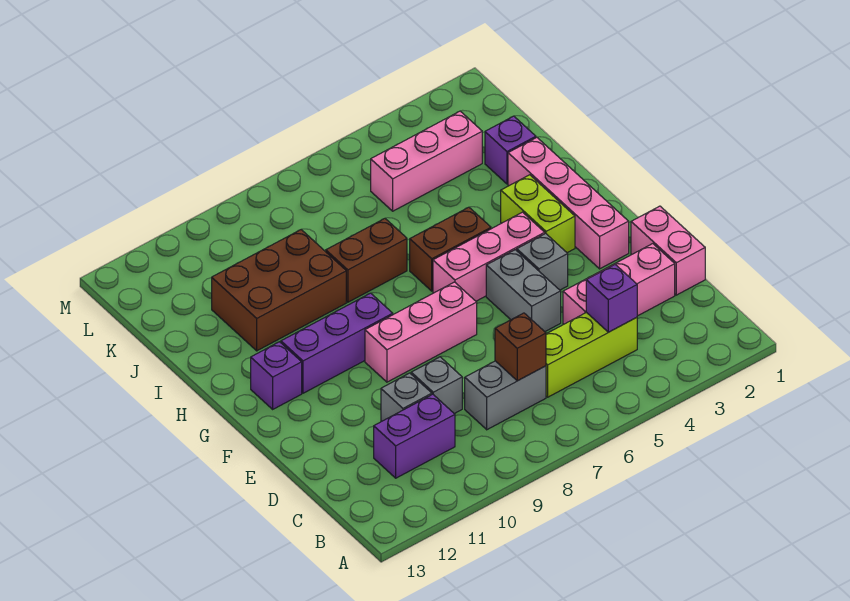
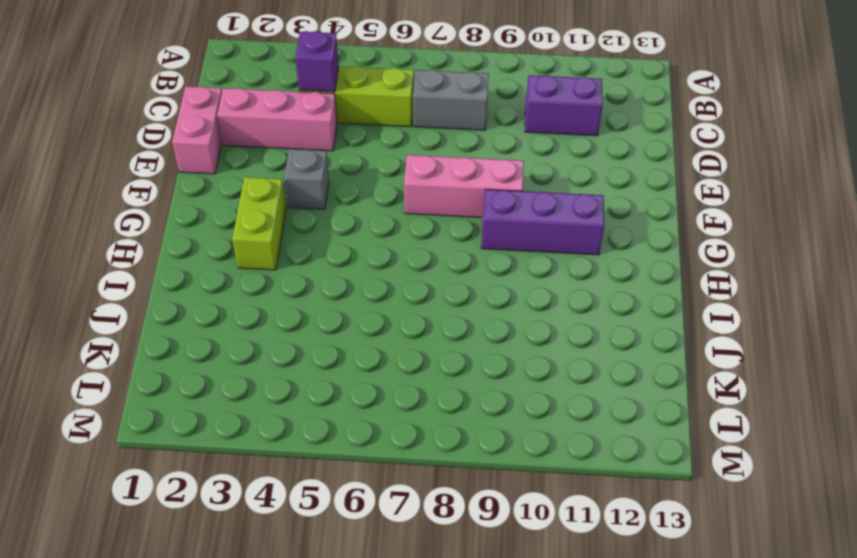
none -> grey 1x1 brick [411,357,462,414]
none -> grey 1x1 brick [381,373,432,421]
none -> grey 1x2 brick [486,250,561,332]

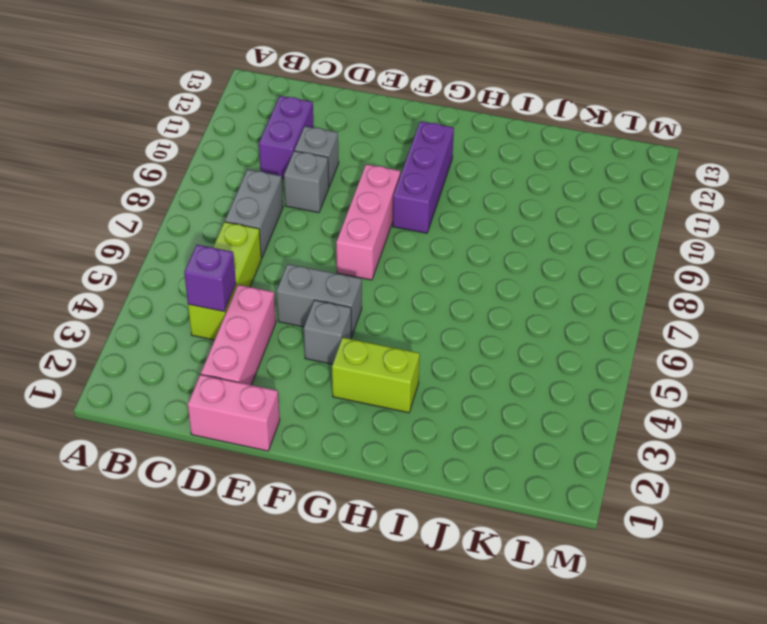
none -> pink 1x4 brick [508,138,629,269]
none -> pink 1x3 brick [433,212,545,301]
none -> purple 1x1 brick [251,342,302,409]

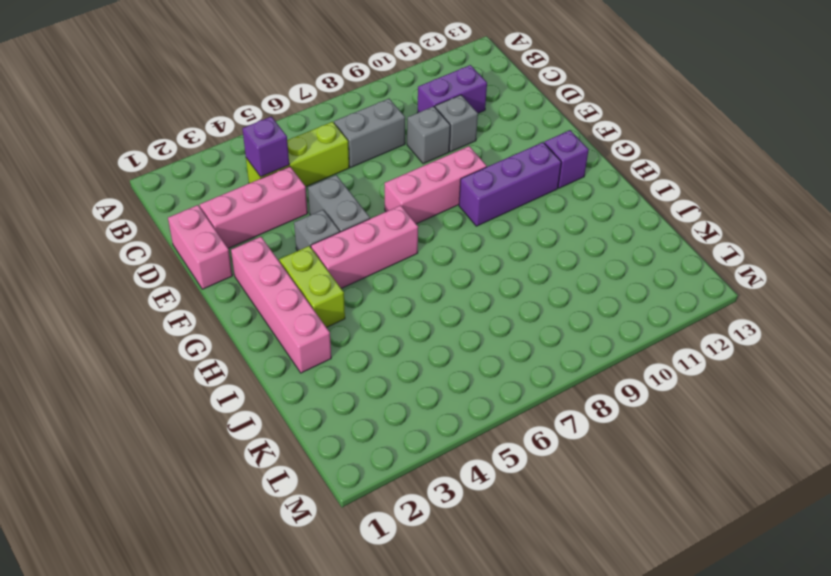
none -> brown 1x2 brick [410,207,491,291]
none -> brown 1x2 brick [326,219,407,302]
none -> brown 2x3 brick [212,230,346,351]

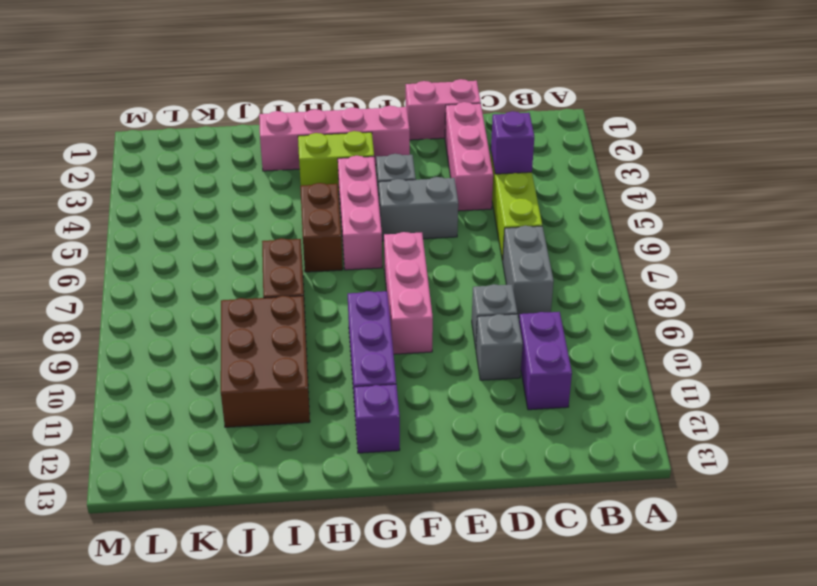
none -> purple 1x1 brick [485,116,536,184]
none -> pink 1x3 brick [371,111,482,211]
none -> brown 1x1 brick [495,313,546,381]

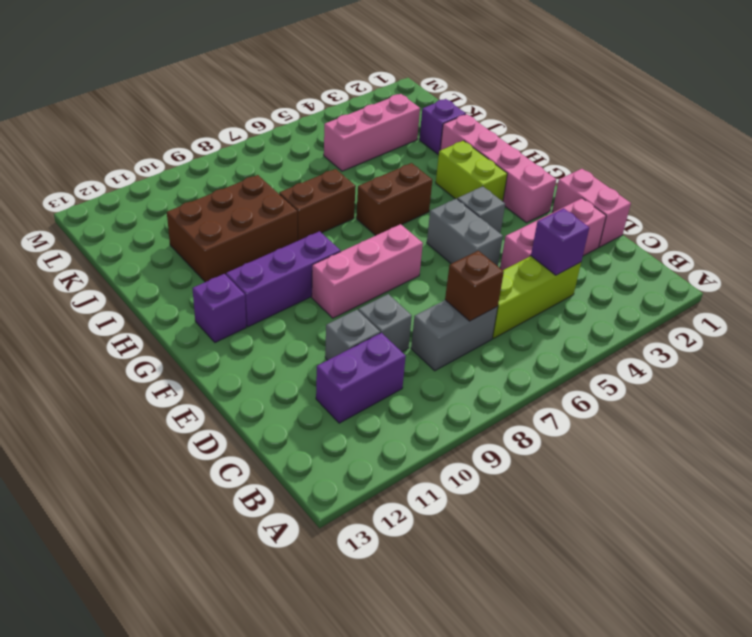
none -> pink 1x3 brick [433,212,545,301]

